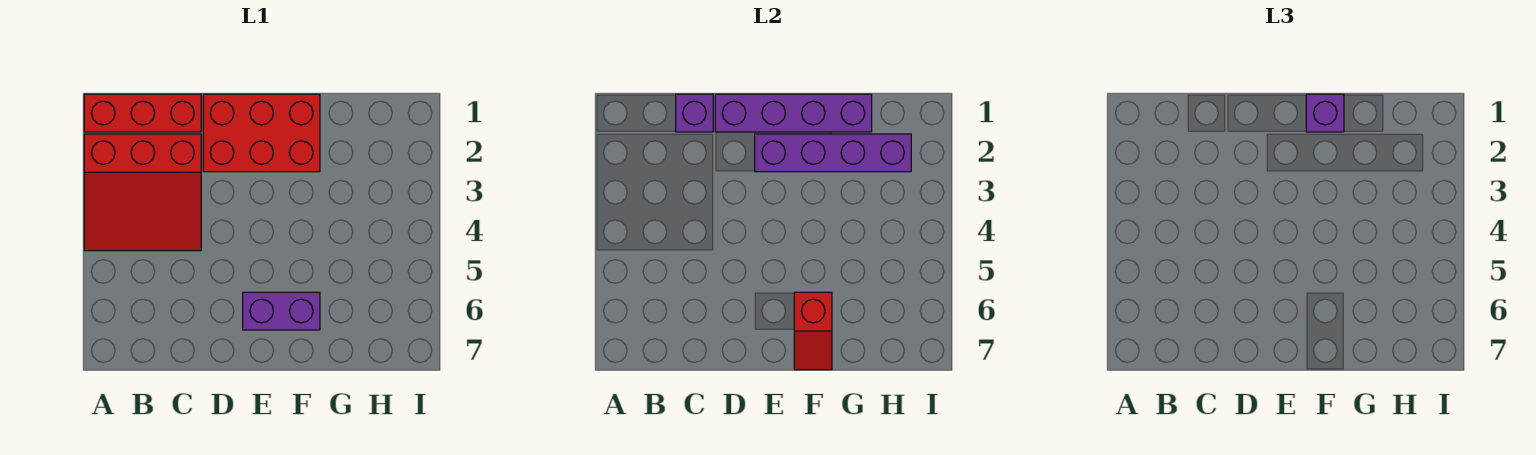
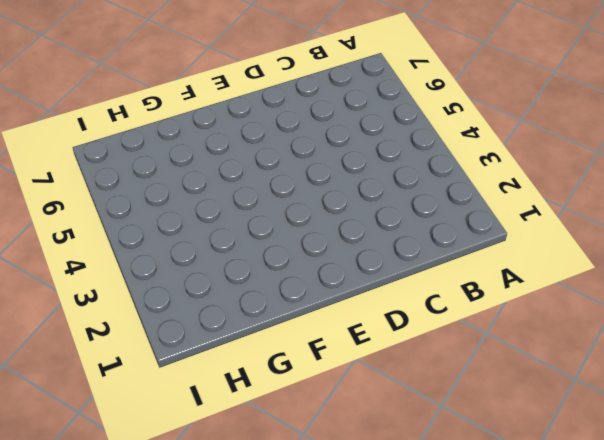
none -> red 1x3 brick [84,94,201,132]
none -> red 3x3 slope [84,134,201,251]

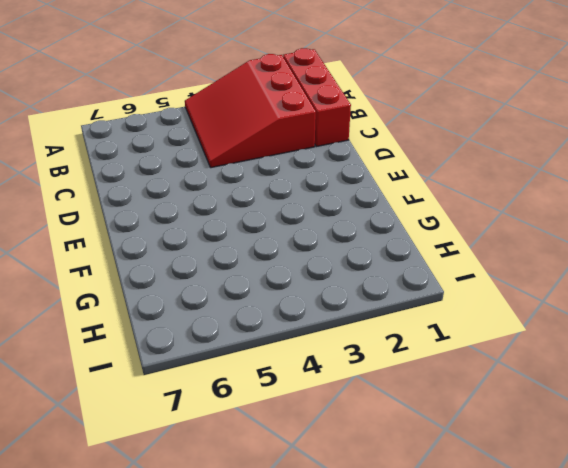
none -> red 2x3 brick [203,94,320,172]
none -> purple 1x2 brick [243,292,320,330]

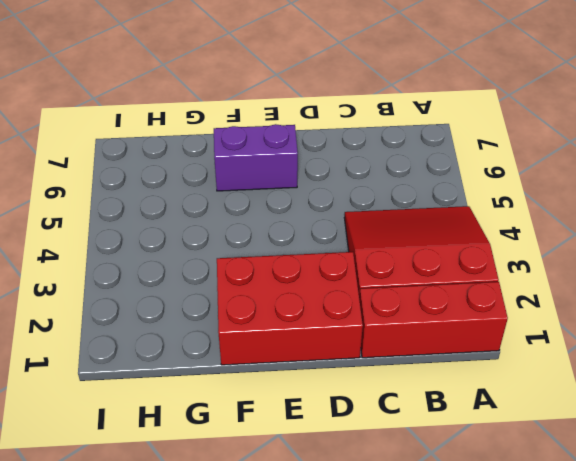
none -> purple 1x1 brick [676,94,713,132]
none -> purple 1x4 brick [715,94,872,132]

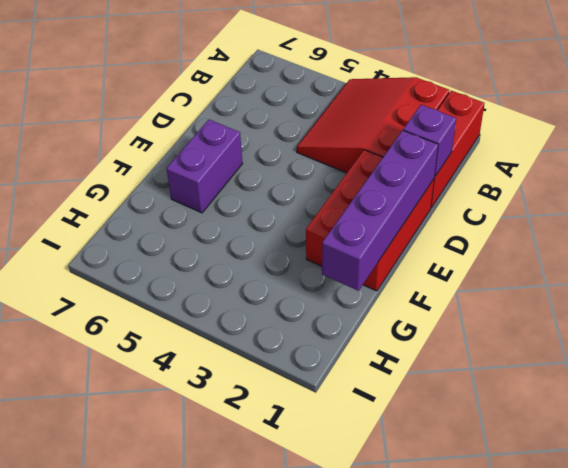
none -> purple 1x4 brick [755,134,911,172]
none -> red 1x2 slope [794,292,832,370]

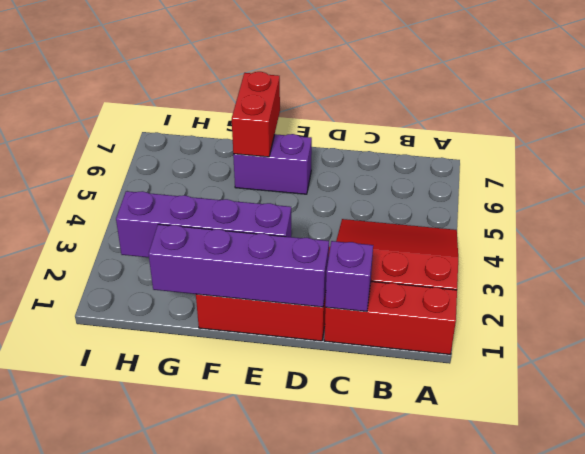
red 1x2 brick [232,72,280,157] -> red 1x2 slope [794,292,832,370]
none -> purple 1x1 brick [1306,94,1344,132]

